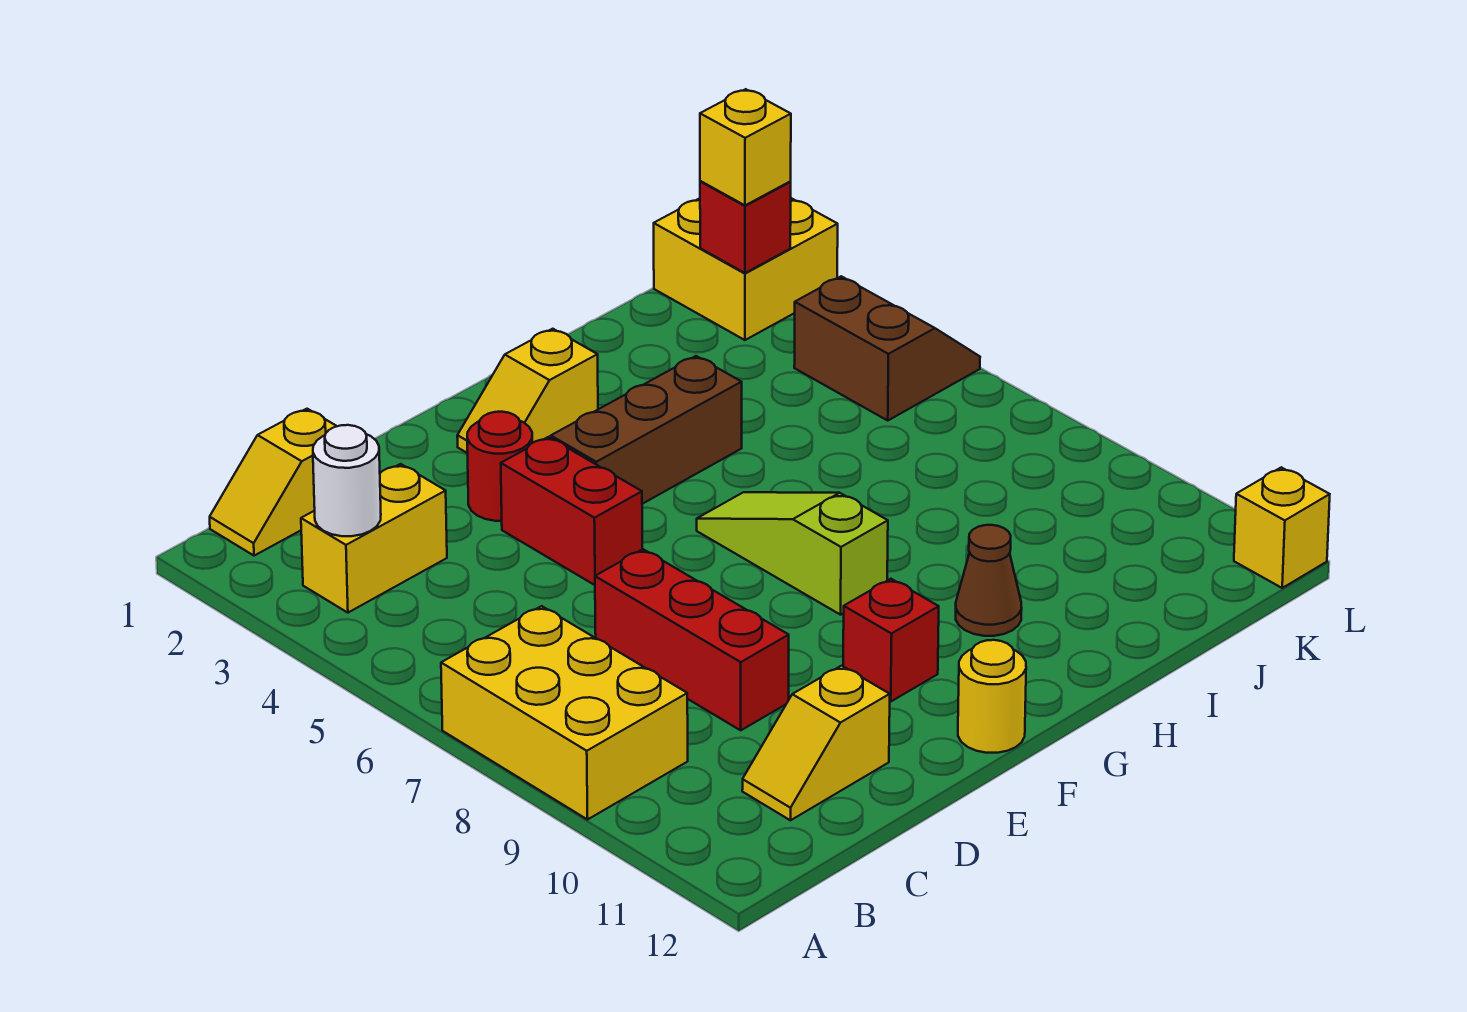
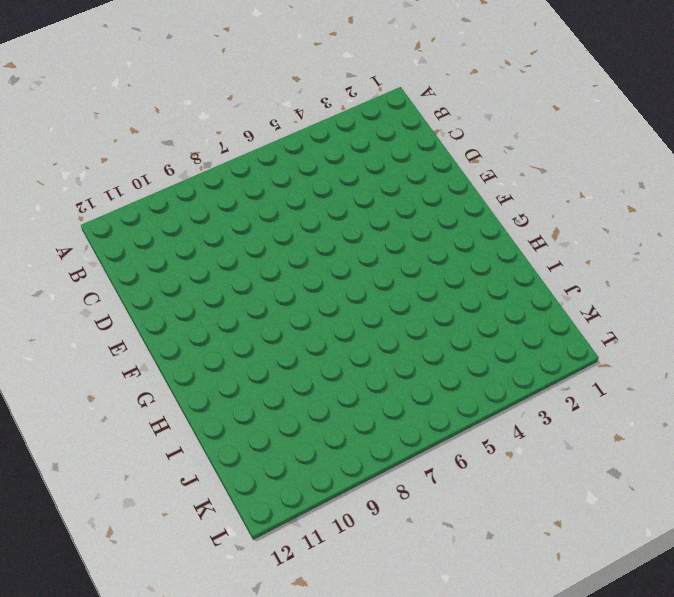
none -> yellow 2x3 brick [441,606,688,820]
none -> yellow 1x2 slope [210,409,337,556]
none -> yellow 1x2 brick [301,464,447,613]

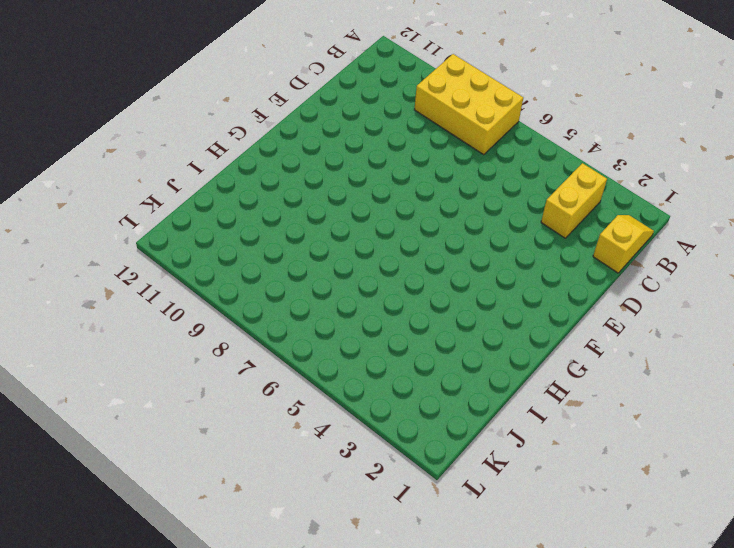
none -> yellow 1x2 slope [742,666,890,820]
none -> red 1x3 brick [595,549,789,730]
none -> red 1x1 round brick [467,412,532,521]

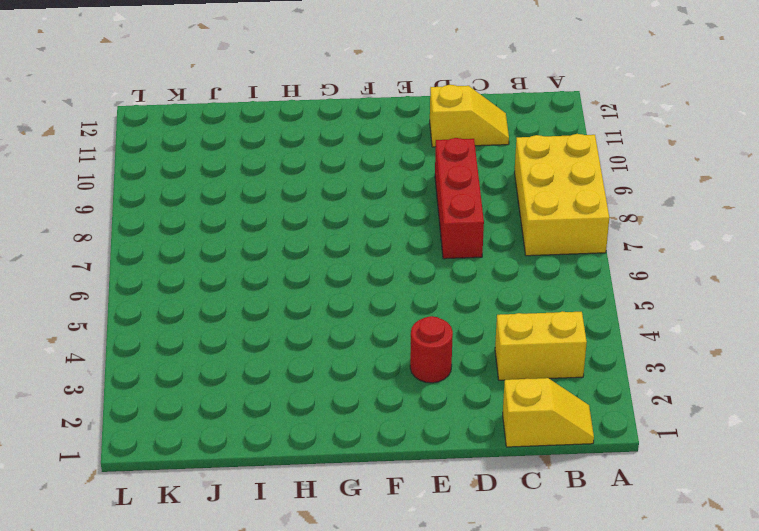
none -> red 1x2 brick [501,437,642,585]
none -> yellow 1x2 slope [457,329,598,453]
none -> brown 1x3 brick [551,356,742,504]

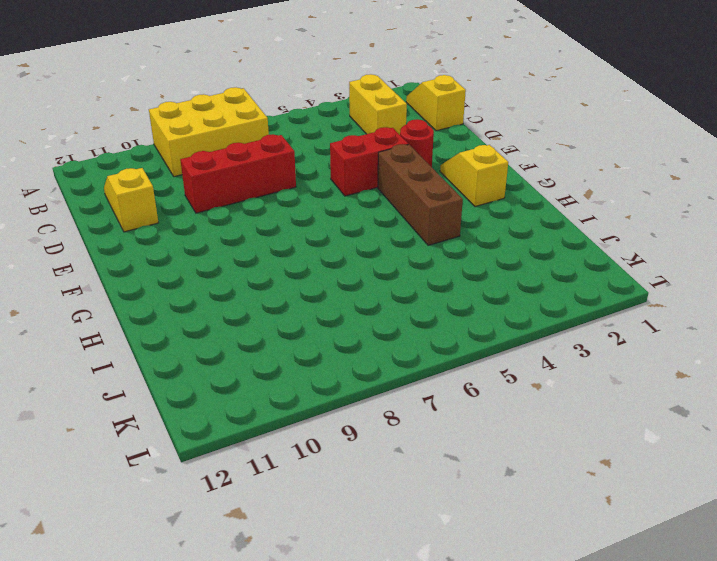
none -> red 1x1 brick [843,579,939,702]
none -> yellow 1x1 round brick [958,640,1026,753]
none -> lime 1x3 slope [697,492,888,615]

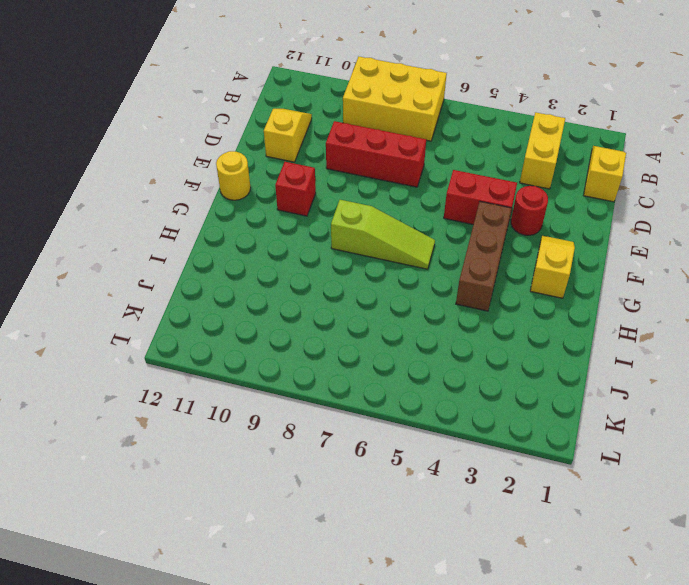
none -> brown 1x1 cone [956,525,1022,636]
none -> yellow 2x2 brick [654,198,838,340]
none -> brown 2x2 slope [794,276,980,420]

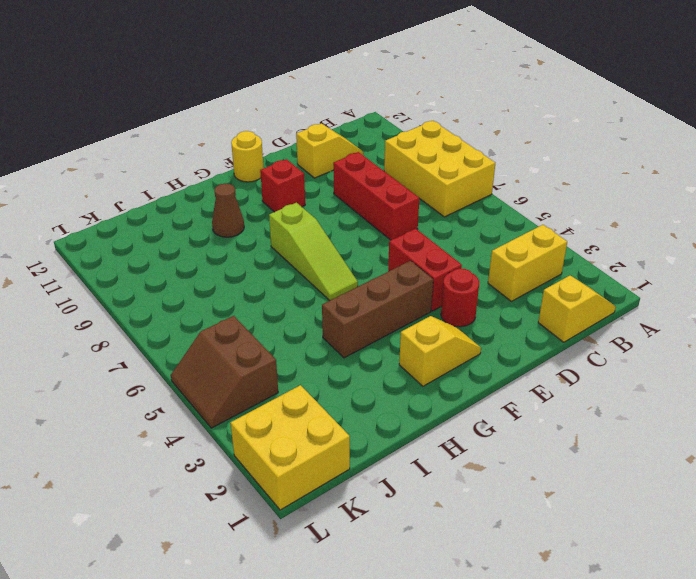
none -> yellow 1x1 brick [1234,467,1330,588]
none -> white 1x1 round brick [313,425,381,536]
none -> red 1x1 brick [700,181,791,273]

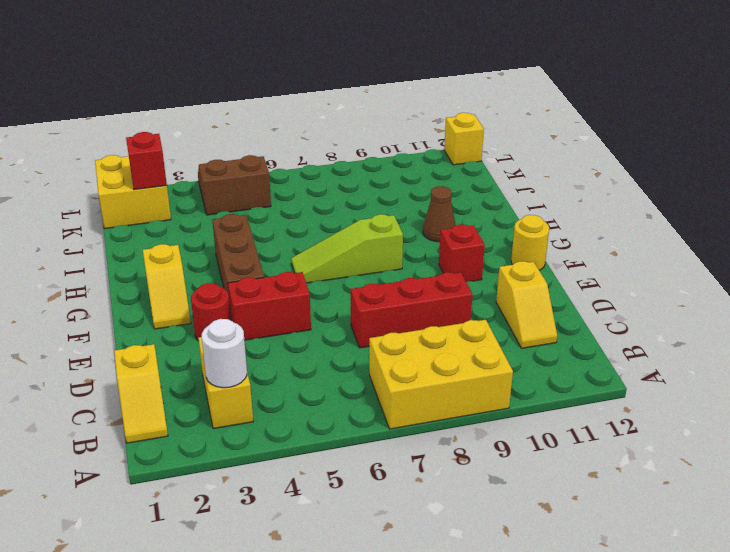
none -> yellow 1x1 brick [700,89,791,205]

